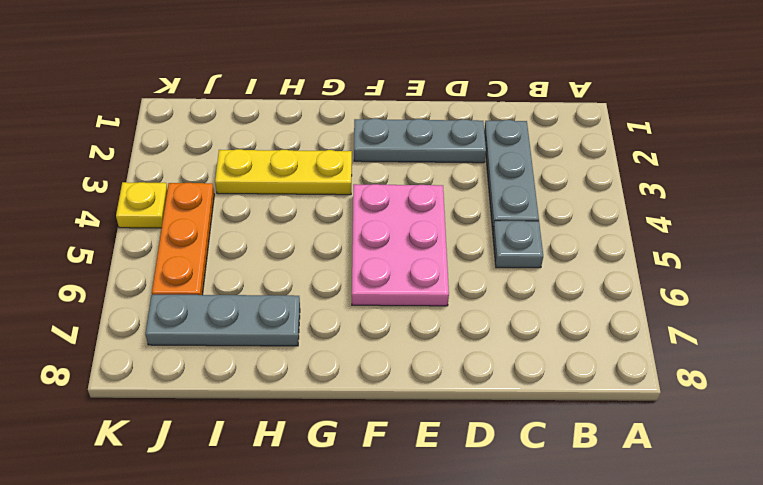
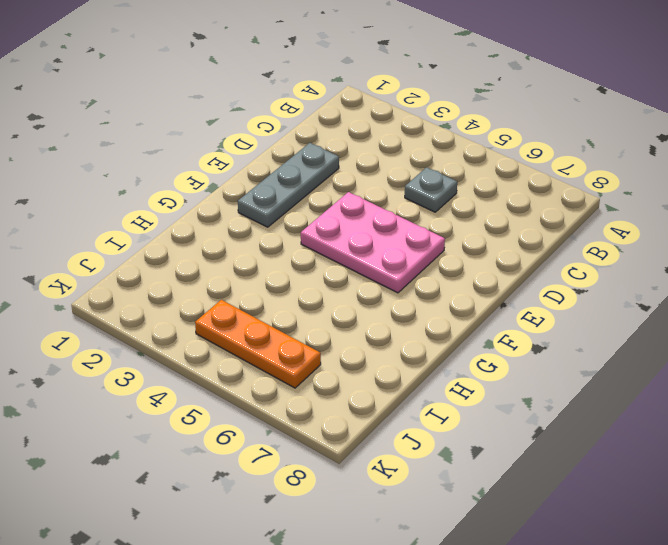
none -> grey 1x3 plate [484,120,539,230]
none -> yellow 1x3 plate [215,149,352,195]

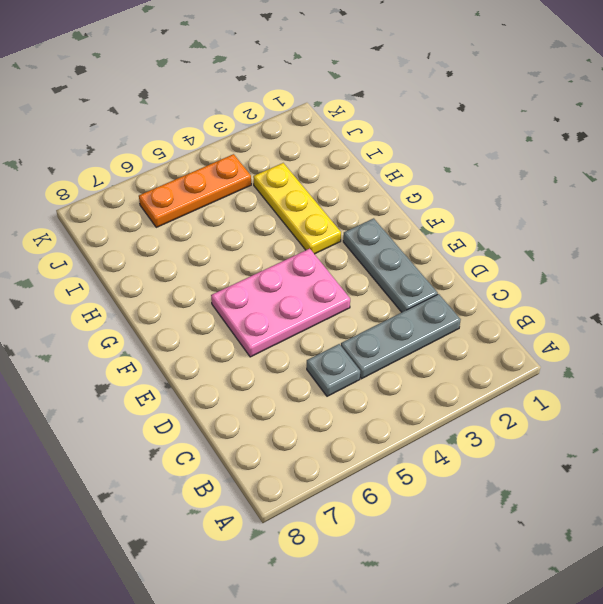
none -> grey 1x3 plate [145,295,300,346]
none -> yellow 1x1 plate [116,182,168,228]

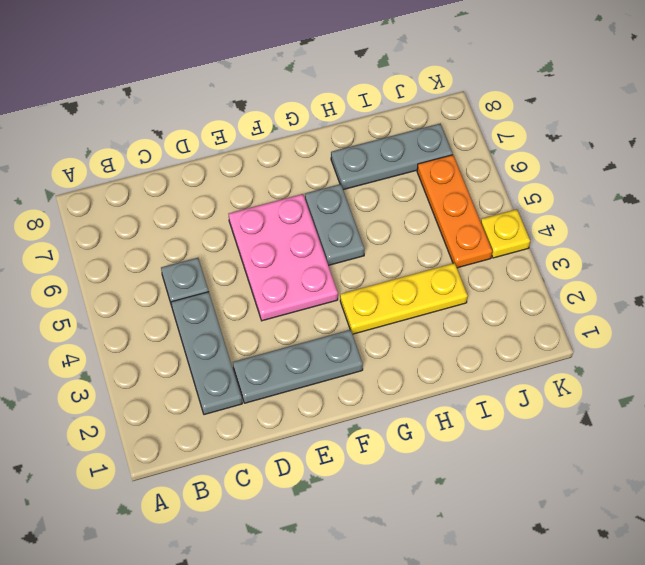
grey 1x2 plate [305,184,364,266] -> none

